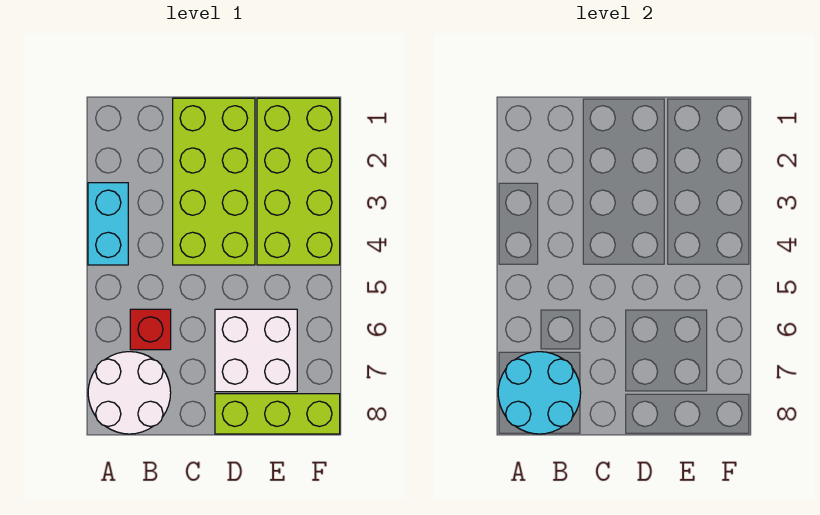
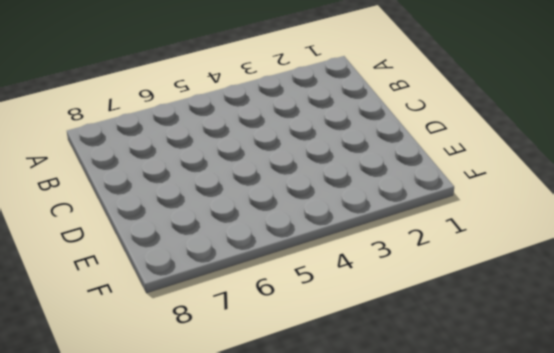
none -> cyan 1x2 brick [88,183,128,265]
none -> white 2x2 round brick [88,352,171,434]

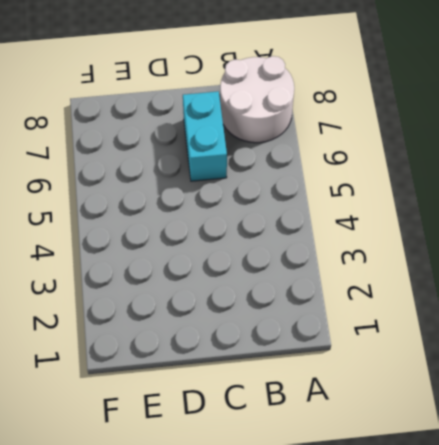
cyan 1x2 brick [183,91,227,181] -> cyan 1x2 brick moved to [88,183,128,265]
none -> red 1x1 brick [130,309,171,350]
none -> lime 2x4 brick [173,98,255,265]

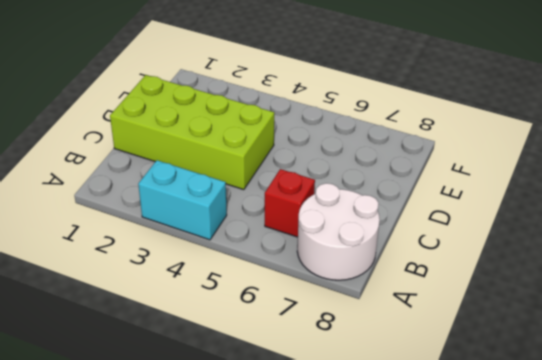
none -> white 2x2 brick [215,309,297,392]
none -> lime 1x3 brick [215,394,340,434]

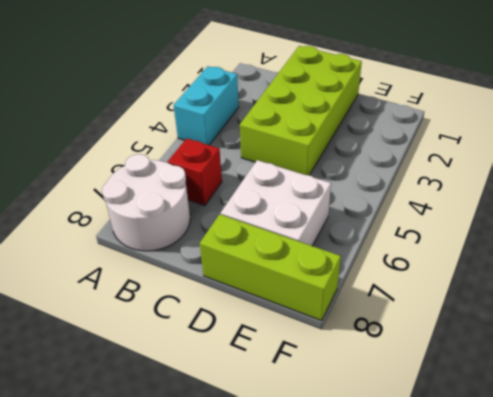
none -> lime 2x4 brick [257,98,340,265]
none -> cyan 2x2 round brick [498,352,581,434]

